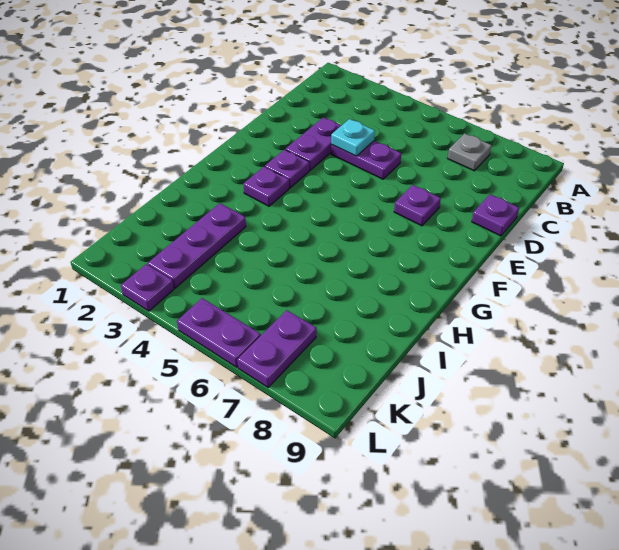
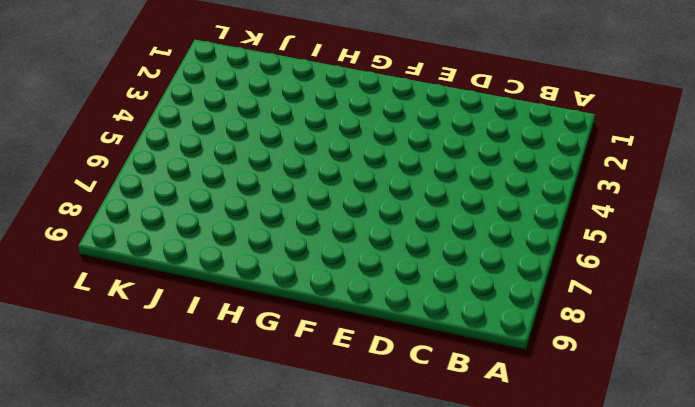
none -> grey 1x1 plate [448,133,492,171]
none -> purple 1x2 plate [285,117,341,170]
none -> purple 1x2 plate [331,141,401,179]

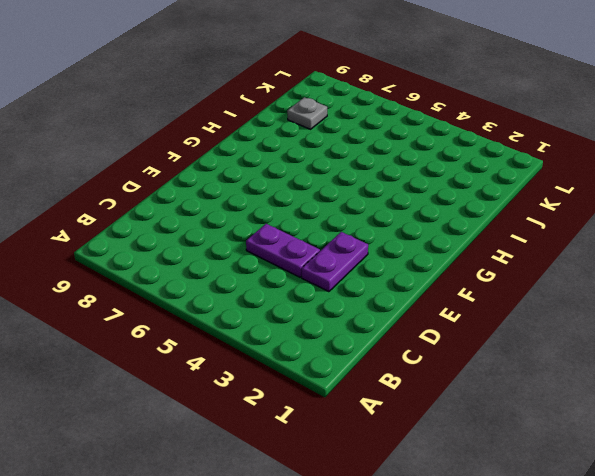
grey 1x1 plate [287,97,327,129] -> grey 1x1 plate moved to [448,133,492,171]
none -> purple 1x1 plate [472,194,519,236]
none -> purple 1x1 plate [394,185,441,226]
none -> purple 1x1 plate [265,150,309,188]

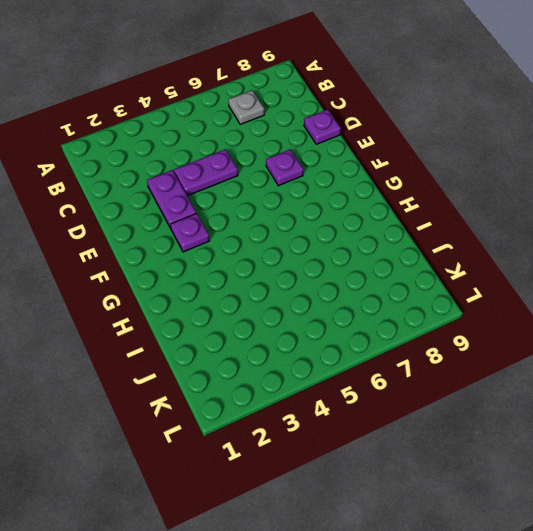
none -> purple 1x1 plate [243,167,289,206]
none -> purple 1x3 plate [148,203,246,288]
none -> purple 1x2 plate [237,310,317,387]

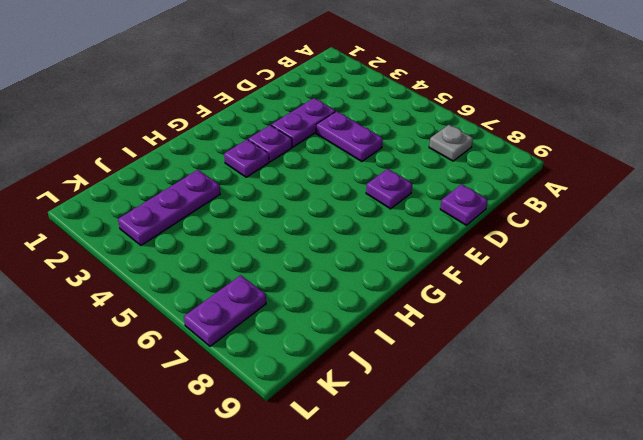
none -> purple 1x1 plate [121,264,174,311]
none -> purple 1x2 plate [177,298,261,367]
none -> cyan 1x1 plate [331,119,375,156]

